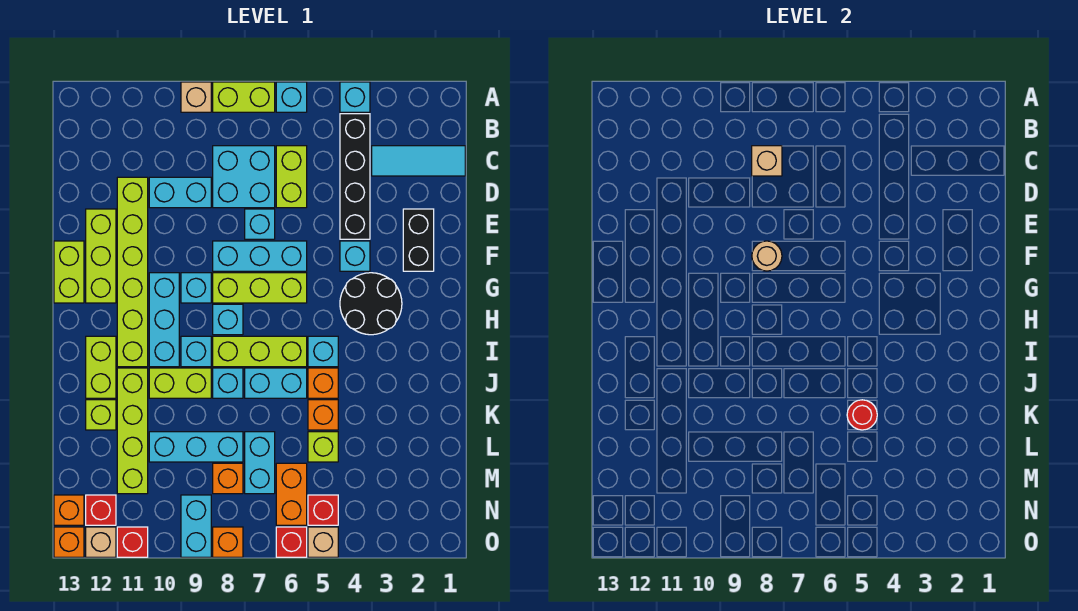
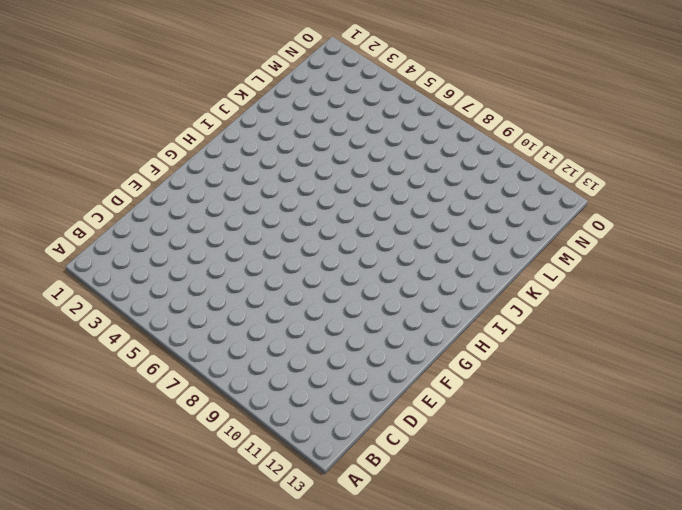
none -> cyan 1x1 brick [340,82,370,112]
none -> cyan 1x1 brick [276,82,307,112]
none -> lime 1x2 brick [213,82,275,112]
none -> tan 1x1 brick [181,82,211,112]

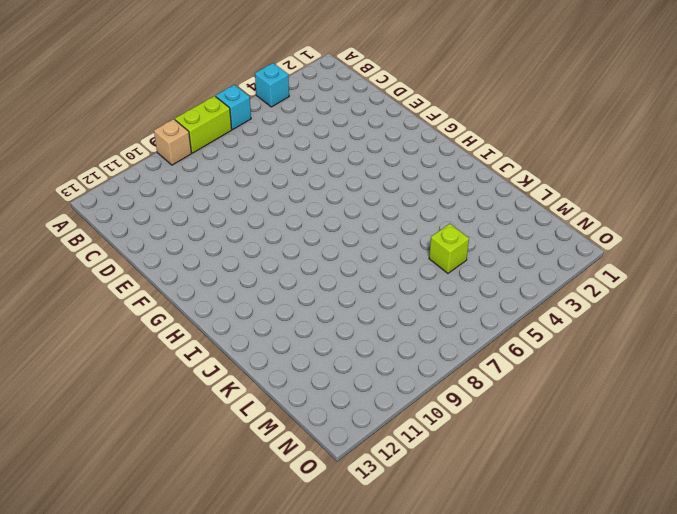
none -> black 1x4 brick [340,114,370,239]
none -> cyan 1x3 tile [372,146,465,176]
none -> lime 1x2 brick [276,146,307,208]
none -> cyan 2x2 brick [213,146,275,208]

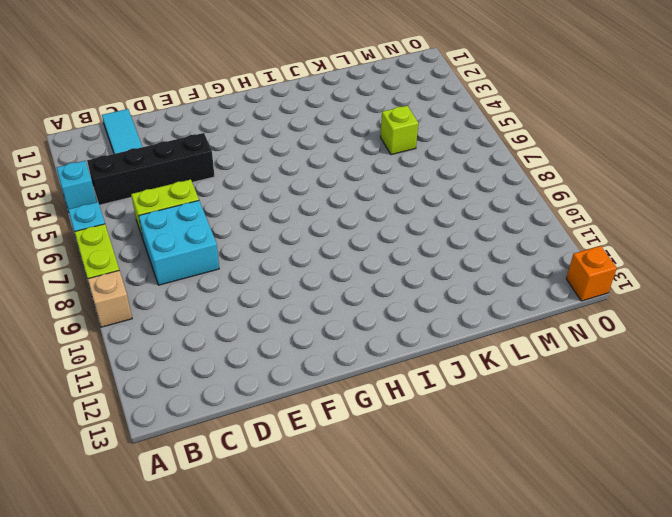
none -> cyan 1x2 brick [149,177,211,208]
none -> lime 1x6 brick [117,177,148,367]
none -> black 1x2 brick [403,209,434,271]
none -> cyan 1x1 brick [245,209,275,239]

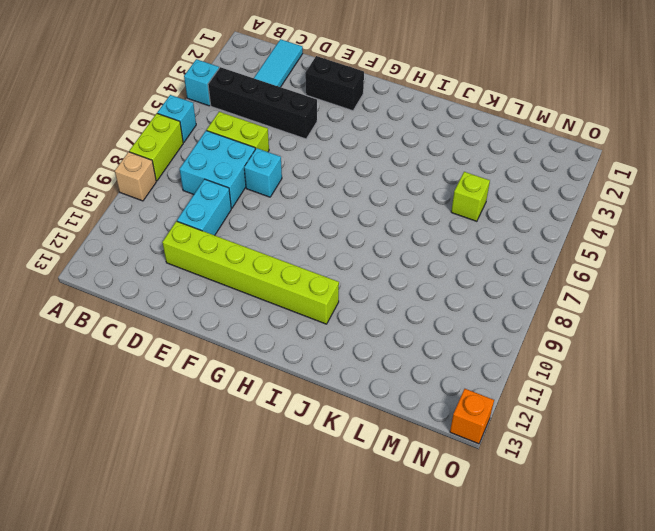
none -> lime 1x3 brick [86,209,116,303]
none -> cyan 1x1 brick [340,241,370,271]
none -> cyan 1x3 brick [213,241,307,271]
none -> lime 1x2 brick [54,241,84,303]

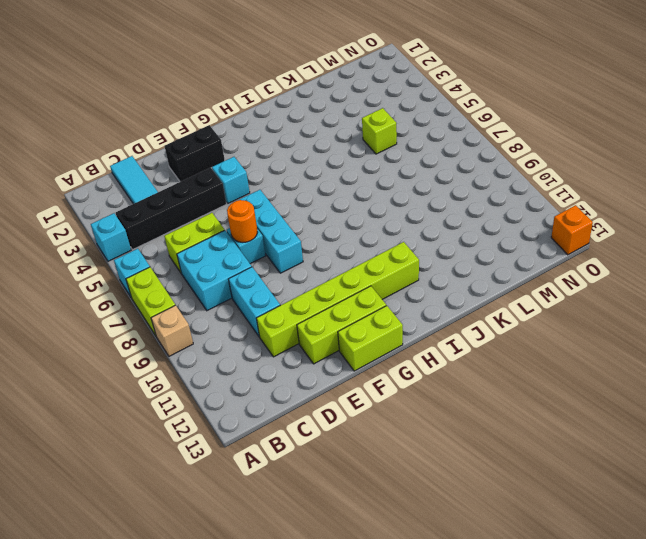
orange 1x1 round brick [227,200,257,242] -> none
none -> black 2x2 round brick [340,273,402,335]
none -> lime 1x3 brick [213,273,307,303]
none -> cyan 1x1 brick [181,273,211,303]
none -> cyan 1x3 brick [149,273,179,367]

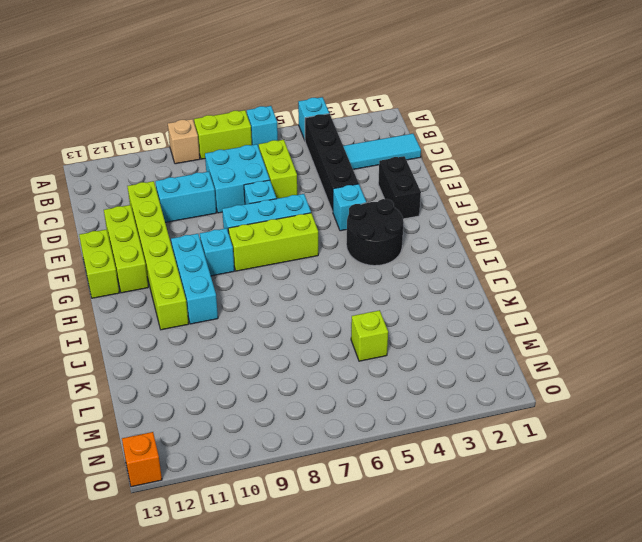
none -> cyan 1x1 brick [213,304,243,335]
none -> cyan 1x1 brick [308,336,338,367]
none -> lime 1x3 brick [213,336,307,367]
none -> cyan 1x1 brick [181,336,211,367]

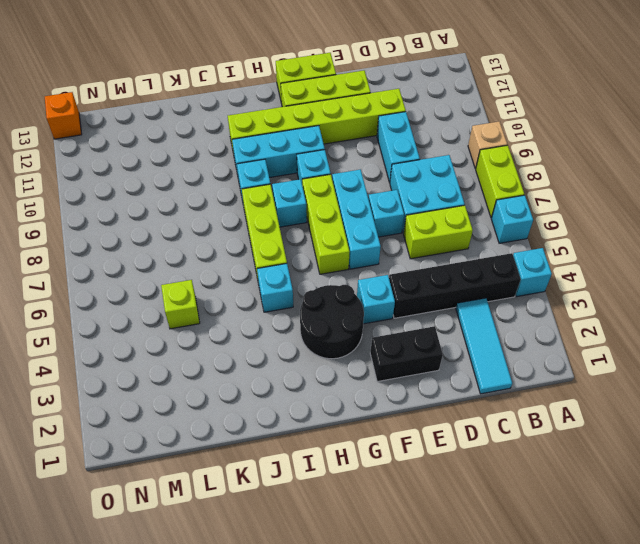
none -> lime 1x2 brick [86,336,116,398]
none -> orange 1x1 brick [308,368,338,398]
none -> cyan 1x2 brick [245,368,307,398]
none -> cyan 1x1 brick [213,368,243,398]

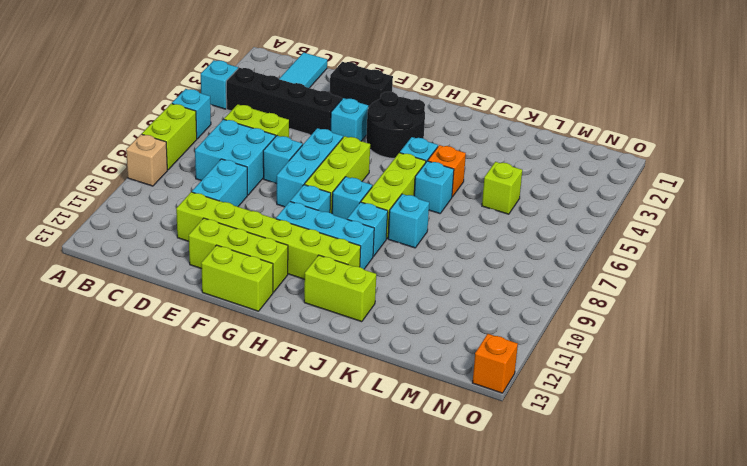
cyan 1x1 brick [414,161,454,214] -> cyan 1x2 brick [245,368,307,398]
none -> lime 1x2 brick [149,368,211,398]
none -> lime 1x4 brick [117,368,148,494]
none -> orange 1x1 brick [308,400,338,430]
none -> lime 1x1 brick [86,400,116,430]

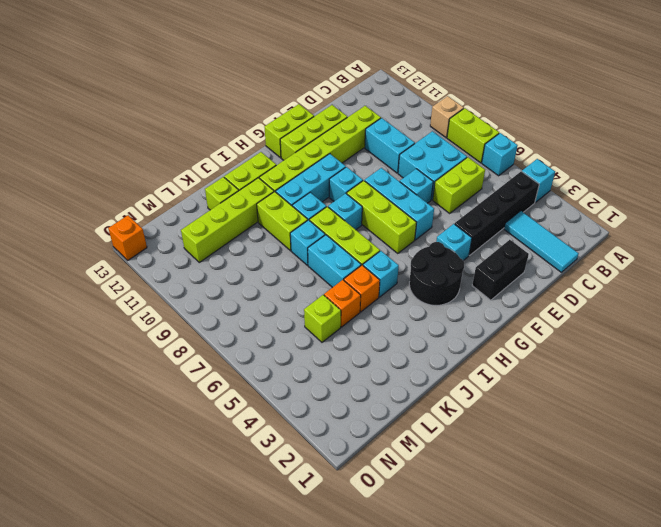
none -> cyan 1x2 brick [245,432,275,494]
none -> cyan 1x3 brick [149,432,243,462]
none -> orange 1x2 brick [276,463,307,525]
none -> orange 1x1 brick [213,463,243,494]

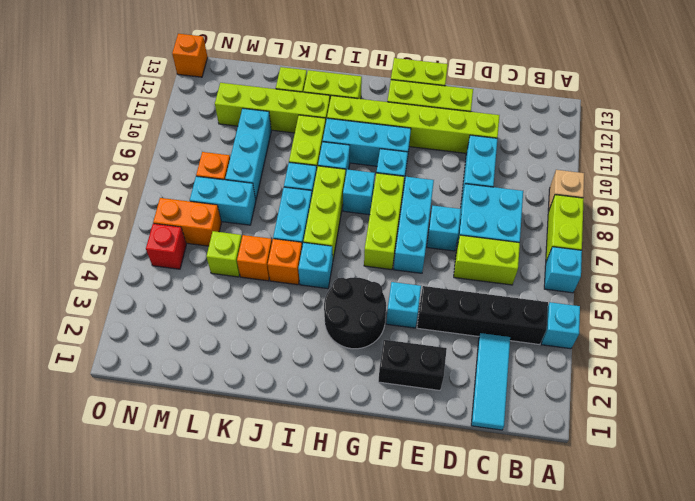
none -> cyan 1x2 brick [181,495,211,557]
none -> red 1x1 brick [86,495,116,525]
none -> orange 1x1 brick [54,495,84,525]
none -> tan 1x1 brick [308,527,338,557]

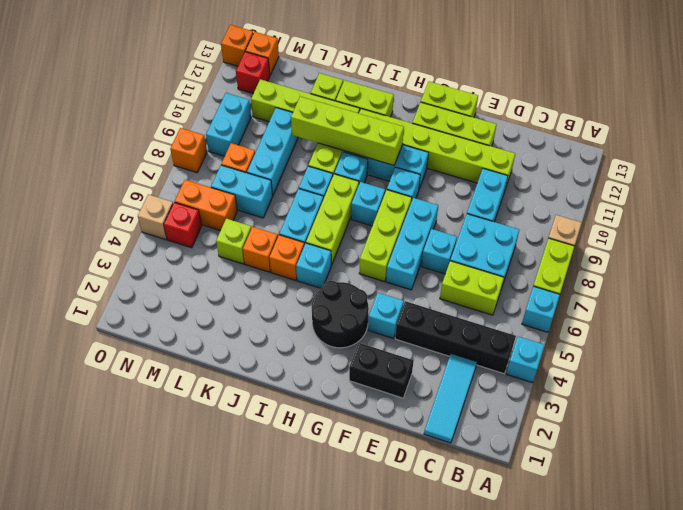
lime 1x4 brick [291,97,404,165] -> none
cyan 1x2 brick [206,93,251,156] -> cyan 1x2 brick turned to [181,495,211,557]
none -> red 1x1 brick [276,527,307,557]
none -> red 1x1 brick [117,527,148,557]
none -> tan 1x1 brick [86,527,116,557]
none -> tan 1x1 brick [752,146,782,176]

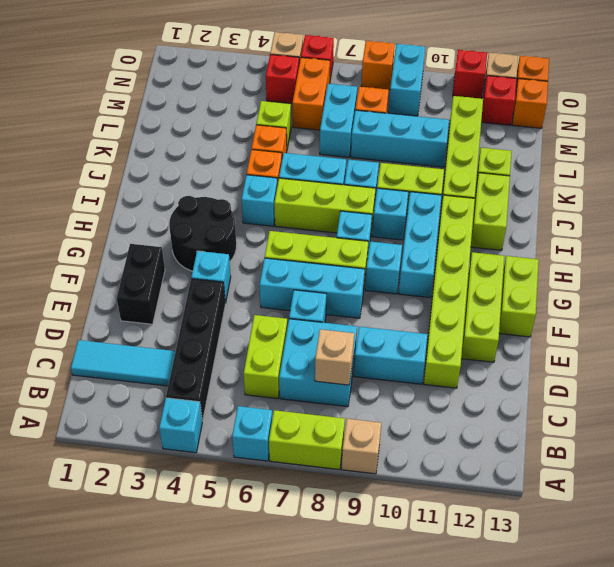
none -> tan 1x1 round brick [752,241,782,271]
none -> red 1x1 round brick [847,400,877,430]

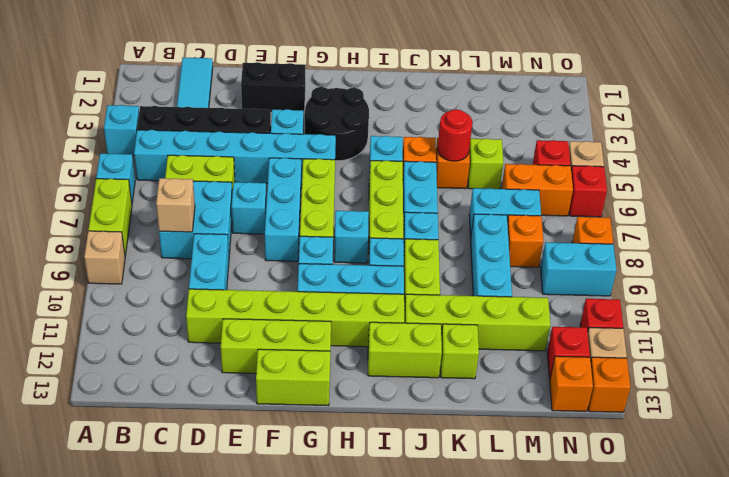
cyan 1x6 brick [134,130,336,184] -> none
none -> tan 1x1 round brick [752,241,782,271]

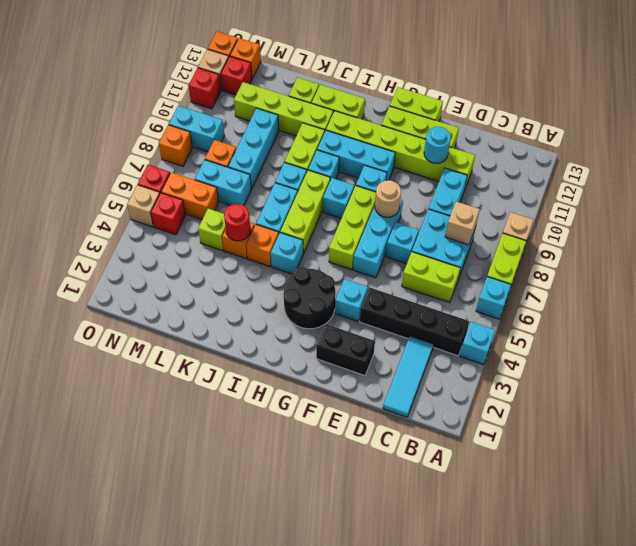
cyan 1x1 round brick [424,126,451,163] -> none

